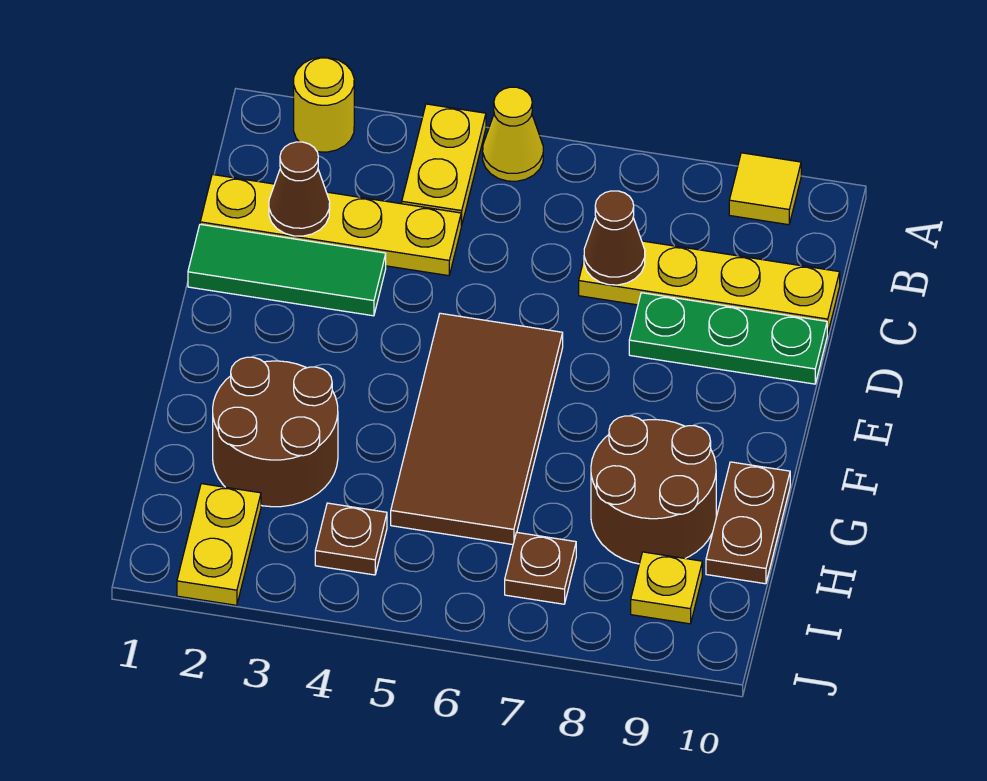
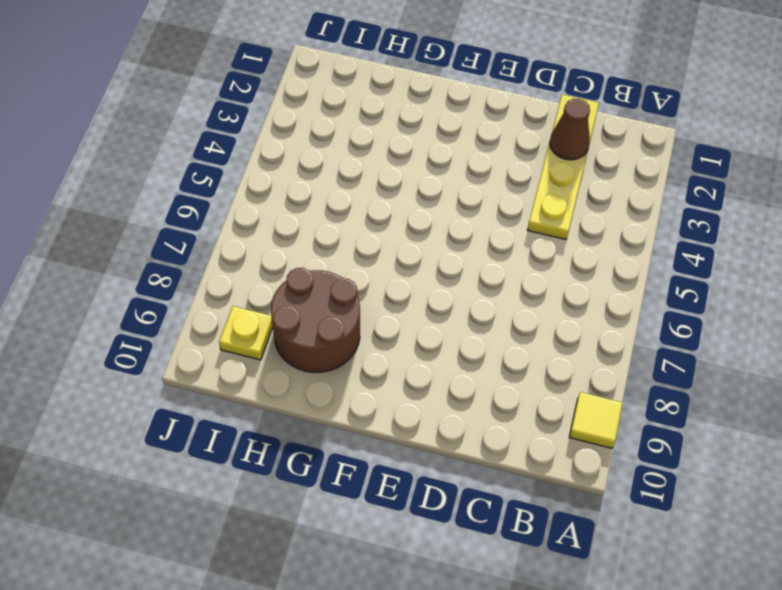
none -> yellow 1x1 round brick [294,57,354,152]
none -> yellow 1x2 plate [402,104,486,225]
none -> yellow 1x1 cone [483,87,543,181]

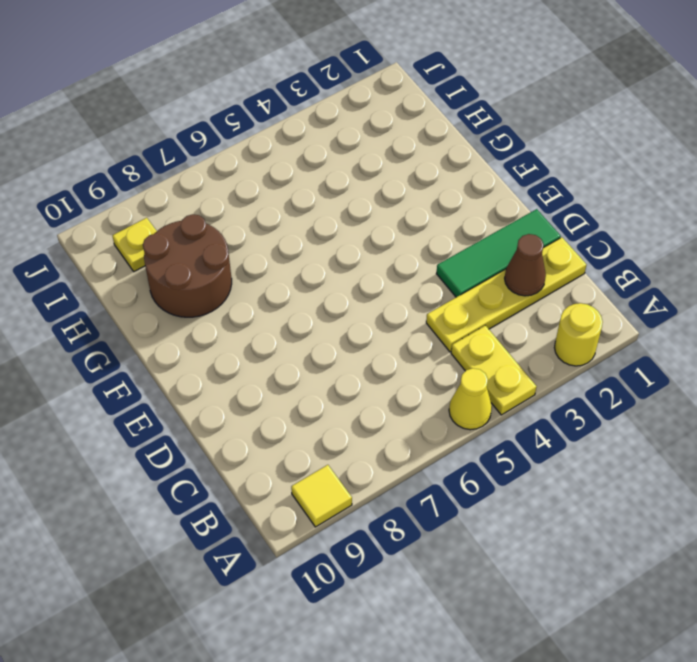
none -> yellow 1x4 plate [579,241,840,334]
none -> green 1x3 plate [629,293,827,384]
none -> brown 2x4 tile [391,313,563,545]

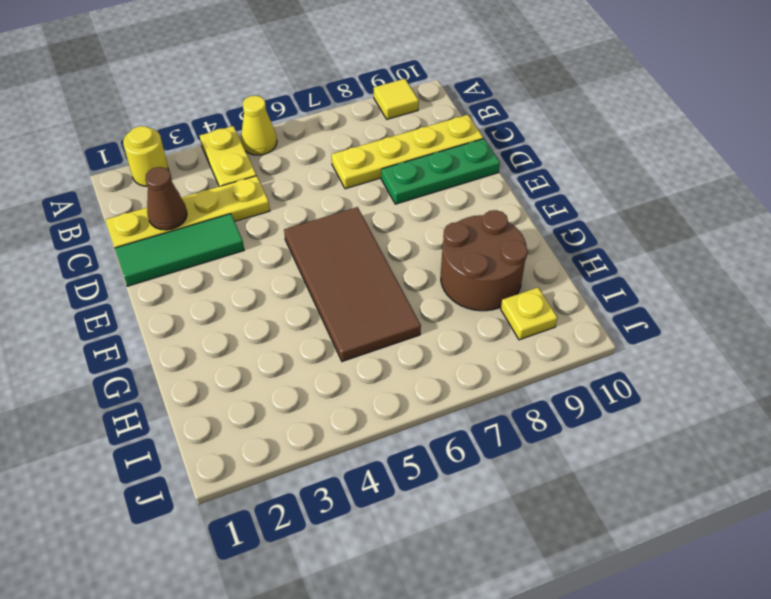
none -> brown 2x2 round brick [213,357,338,507]
none -> brown 1x2 plate [706,462,790,584]
none -> yellow 1x2 plate [177,484,261,605]

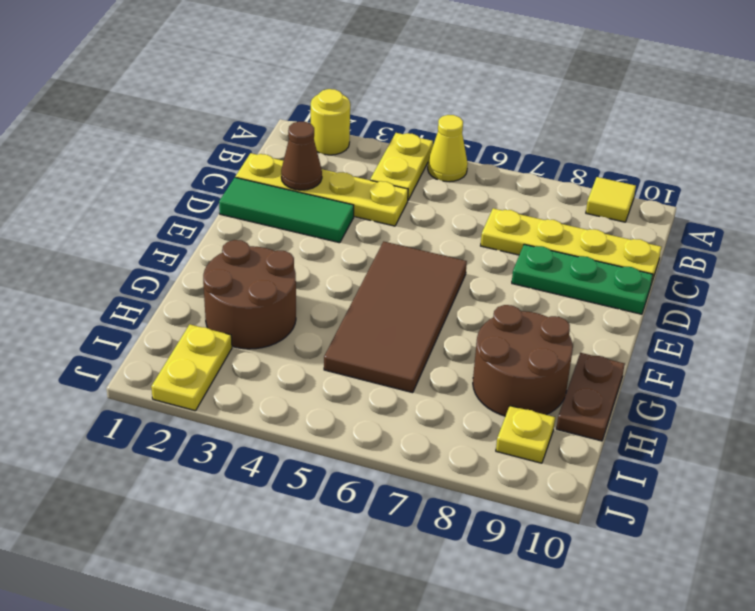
none -> brown 1x1 plate [315,503,387,575]
none -> brown 1x1 plate [505,533,576,604]
none -> brown 1x1 cone [584,191,645,285]

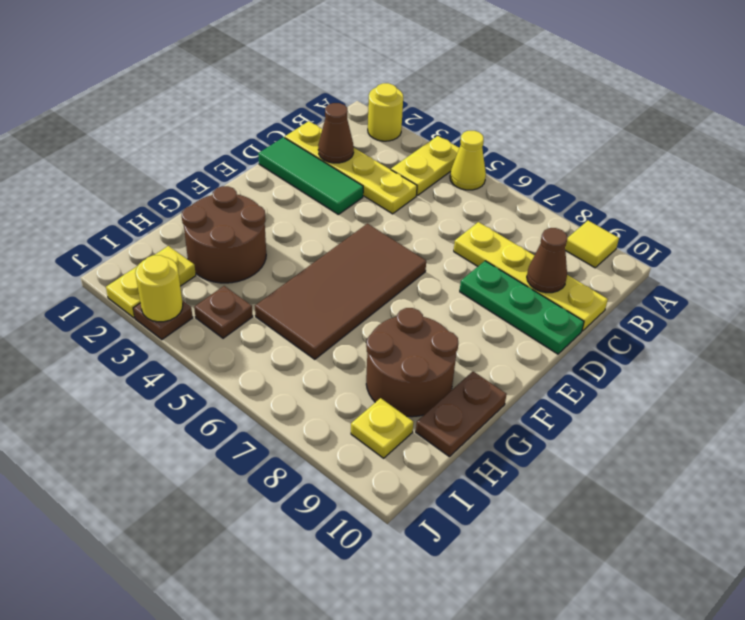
brown 1x1 cone [527,228,568,293] -> brown 1x1 cone moved to [584,191,645,285]
brown 1x1 plate [133,300,193,340] -> brown 1x1 plate moved to [505,533,576,604]
yellow 1x1 round brick [135,255,183,322] -> none

